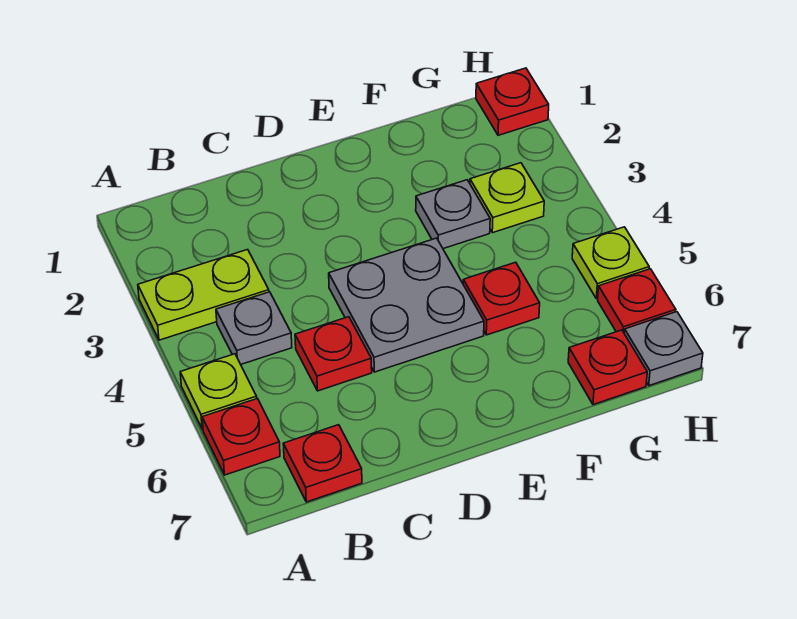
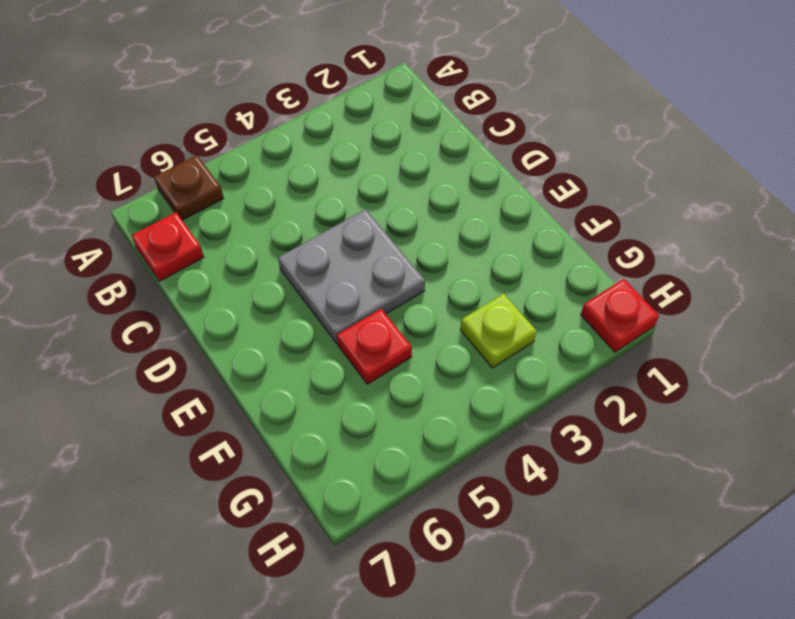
brown 1x1 plate [154,155,224,220] -> red 1x1 plate [202,399,280,475]
none -> lime 1x2 plate [138,250,269,340]
none -> lime 1x1 plate [180,354,257,429]
none -> grey 1x1 plate [216,292,292,364]

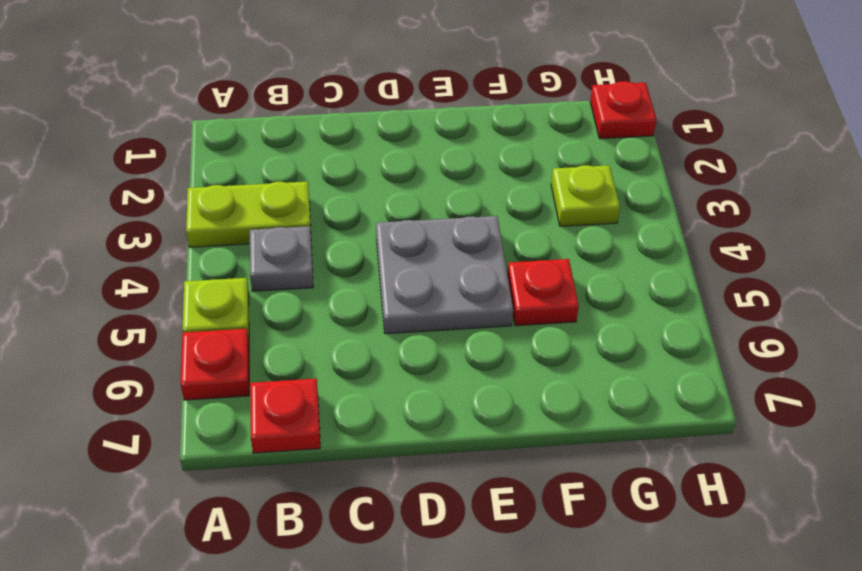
none -> red 1x1 plate [295,317,372,391]
none -> grey 1x1 plate [416,180,490,249]
none -> red 1x1 plate [568,330,647,405]

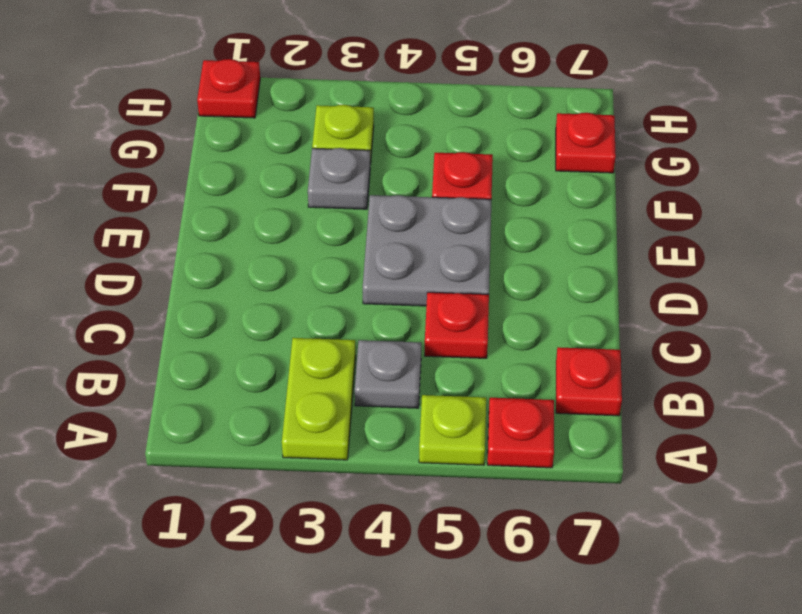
none -> lime 1x1 plate [572,227,649,299]
none -> red 1x1 plate [598,269,676,332]
none -> grey 1x1 plate [624,312,703,386]

